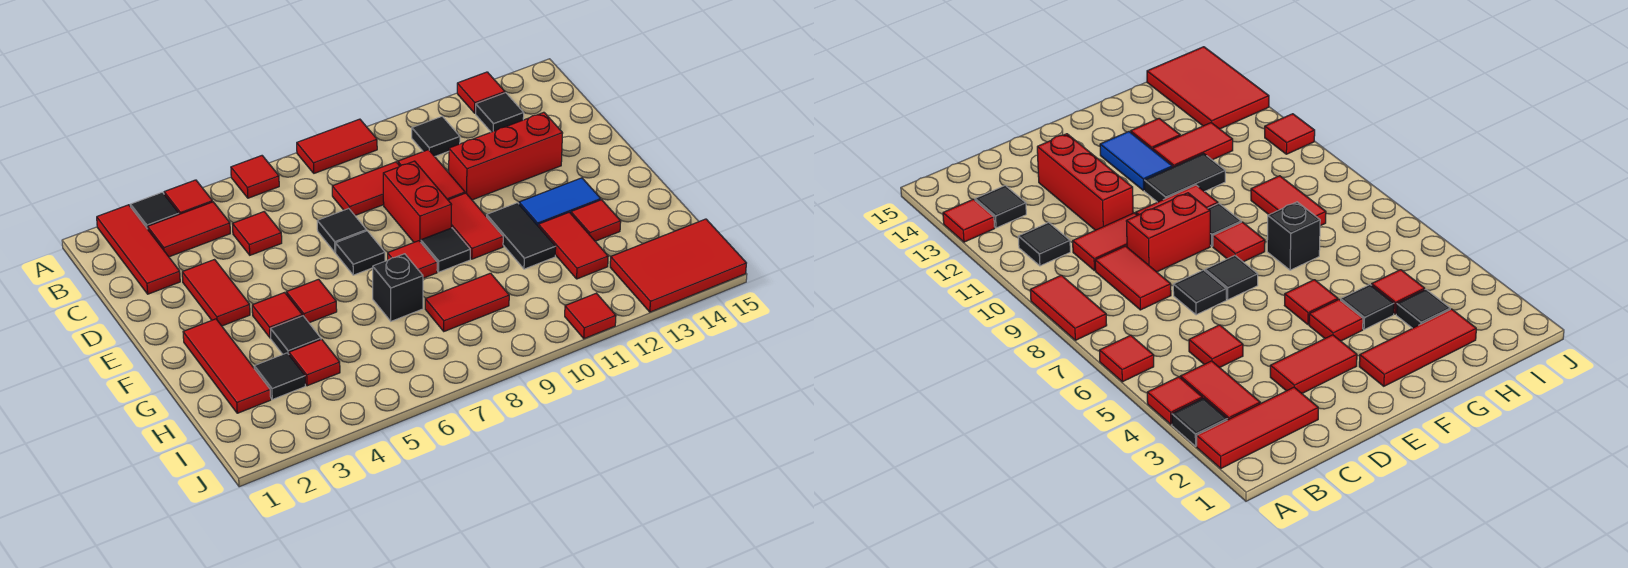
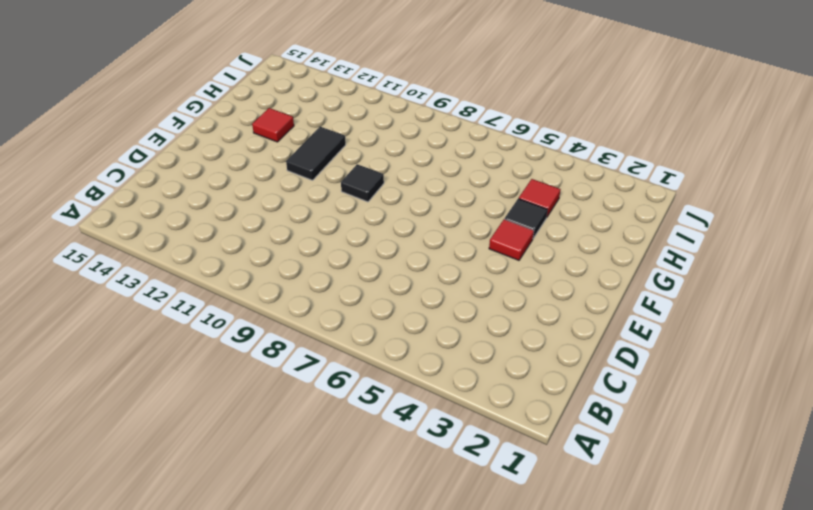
none -> red 1x3 tile [97,205,180,294]
none -> black 1x1 tile [130,192,179,229]
none -> red 1x1 tile [164,180,213,214]
none -> red 1x1 tile [231,156,279,198]

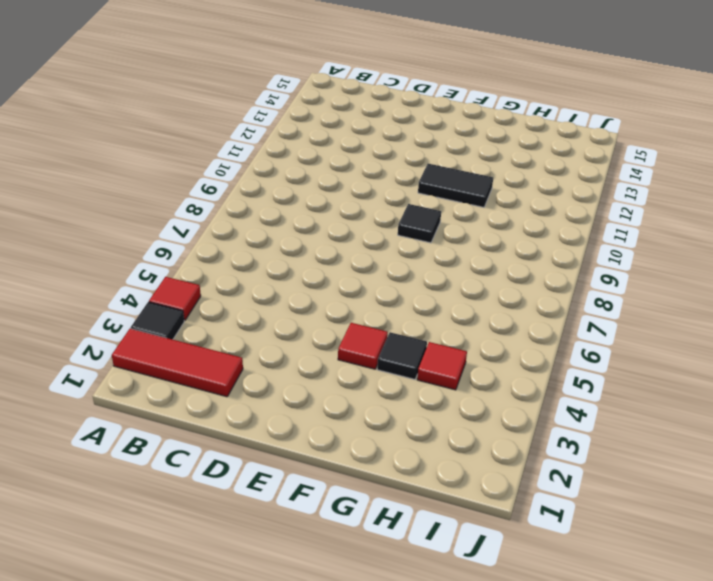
none -> red 1x1 tile [231,156,279,198]
none -> red 1x2 tile [297,119,377,173]
none -> red 1x1 tile [457,72,505,113]
none -> red 1x2 tile [148,202,230,257]

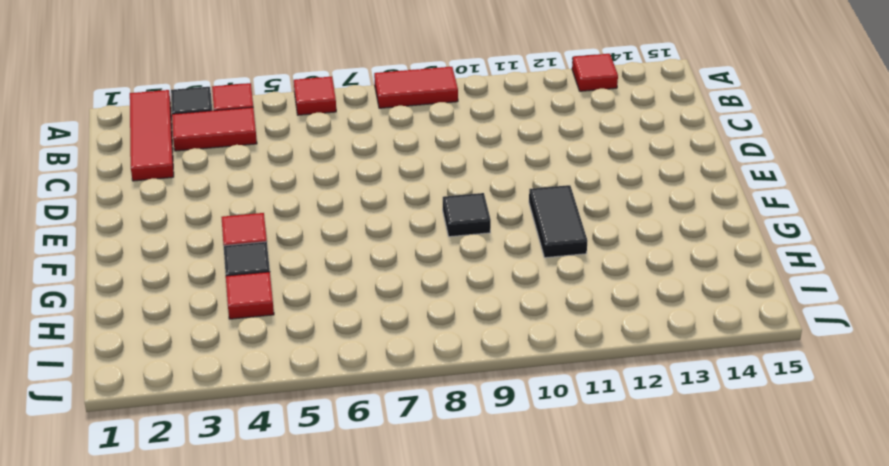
none -> black 1x1 tile [412,116,460,156]
none -> black 1x1 tile [476,93,524,132]
none -> red 1x1 tile [233,212,282,255]
none -> red 1x2 tile [332,162,400,215]

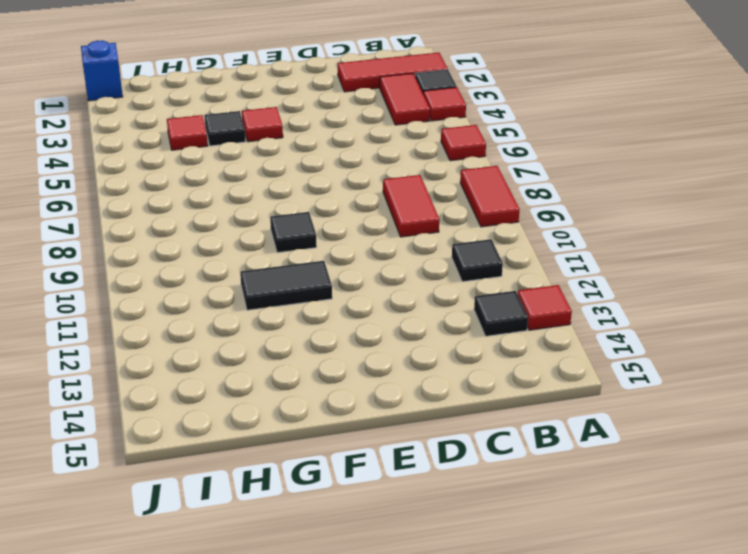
blue 1x1 brick [81,41,123,101] -> none
none -> red 1x1 tile [233,212,282,255]
none -> red 1x2 tile [398,150,465,200]
none -> red 1x2 tile [182,260,250,326]
none -> black 1x1 tile [317,209,366,252]

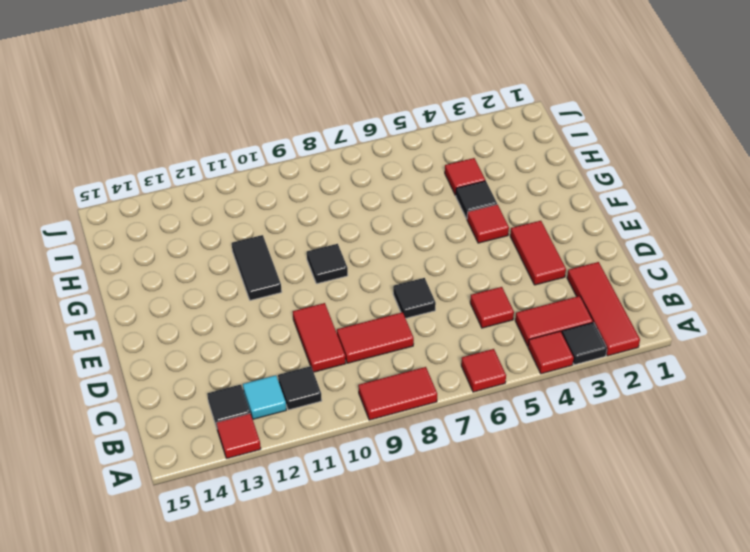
cyan 1x1 tile [243,375,286,419] -> none
none -> red 1x2 brick [383,161,452,242]
none -> red 1x3 brick [449,112,563,200]
none -> black 1x1 tile [336,231,385,275]
none -> red 1x2 tile [448,193,503,259]

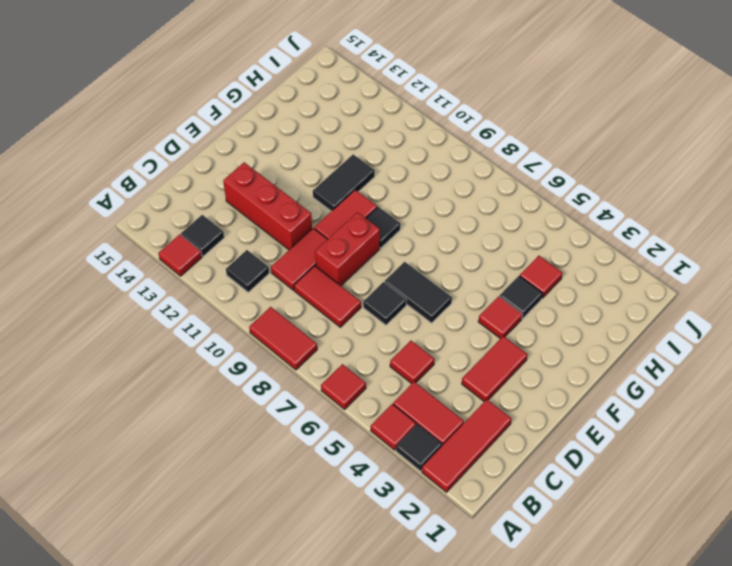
black 1x2 tile [385,262,452,323] -> black 1x1 tile [336,231,385,275]
none -> red 1x3 tile [183,319,271,413]
none -> red 1x1 tile [286,279,337,323]
none -> red 1x1 tile [388,241,437,278]
none -> blue 1x2 tile [519,178,601,225]

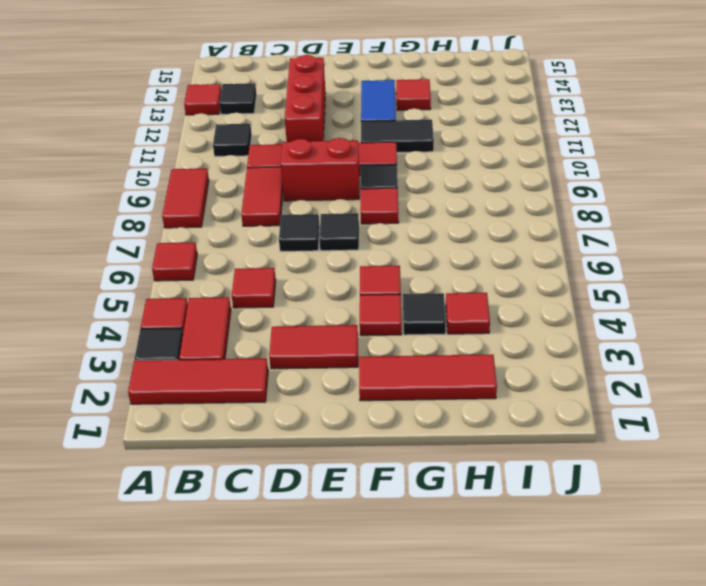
none -> black 1x1 brick [373,254,423,321]
none -> red 1x2 tile [538,212,608,279]
none -> black 1x1 tile [254,353,305,399]
none -> red 1x2 tile [425,273,509,331]

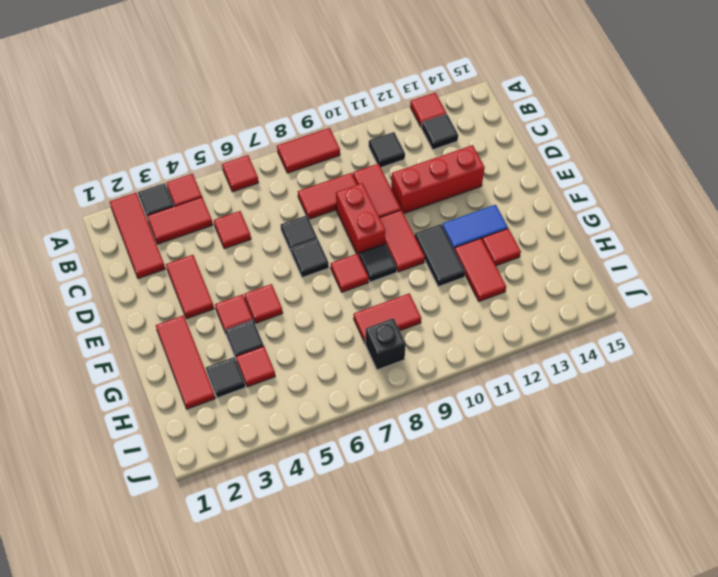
black 1x1 brick [365,318,406,370] -> black 1x1 brick moved to [373,254,423,321]
none -> red 2x3 tile [610,219,746,312]
none -> red 1x1 tile [565,293,616,339]

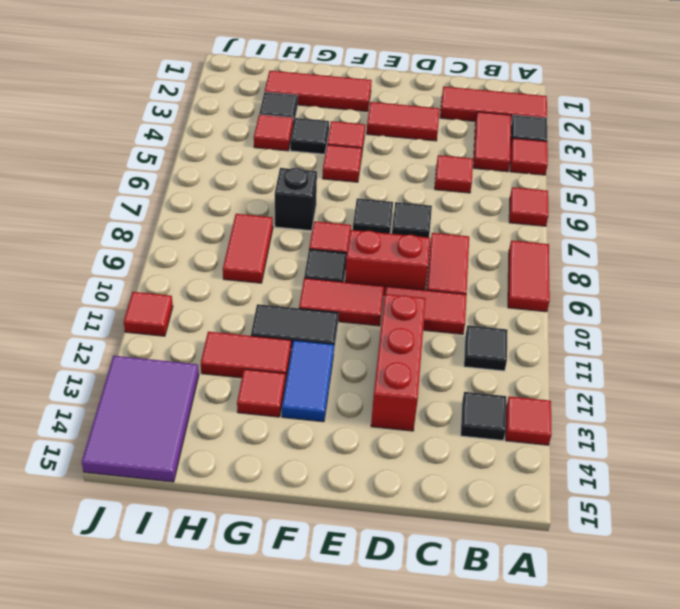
purple 2x3 tile [82,356,199,482] -> red 2x3 tile [610,219,746,312]

